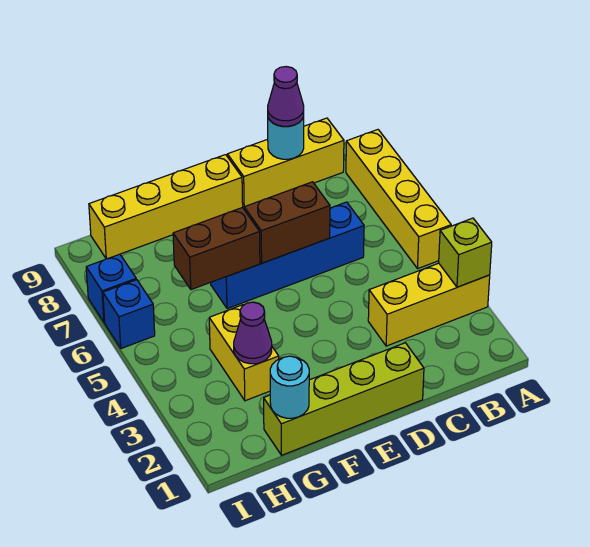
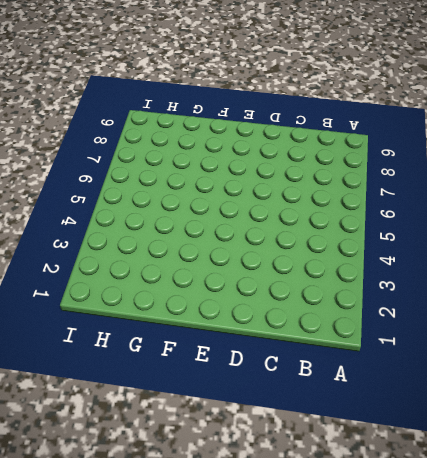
none -> yellow 1x3 brick [368,263,490,346]
none -> yellow 1x4 brick [346,130,451,268]
none -> yellow 1x3 brick [227,118,344,208]

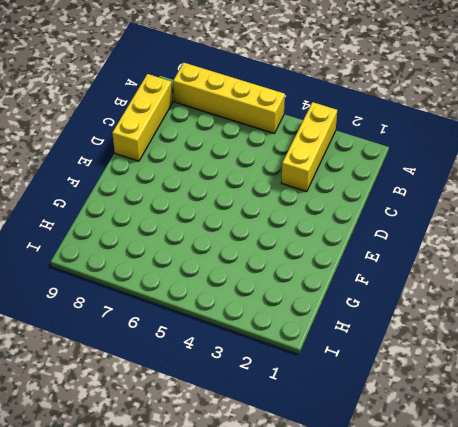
none -> blue 1x4 brick [210,202,364,309]
none -> lime 1x4 brick [264,343,424,455]
none -> yellow 1x4 brick [89,155,243,259]

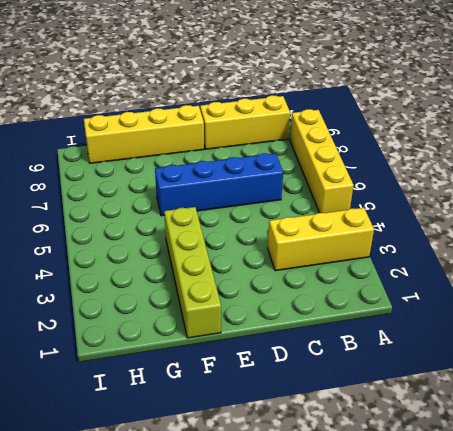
lime 1x4 brick [164,207,221,338] -> lime 1x4 brick turned to [264,343,424,455]
none -> yellow 1x2 brick [209,305,279,401]
none -> blue 1x1 brick [103,280,155,348]
none -> blue 1x1 brick [86,254,136,323]

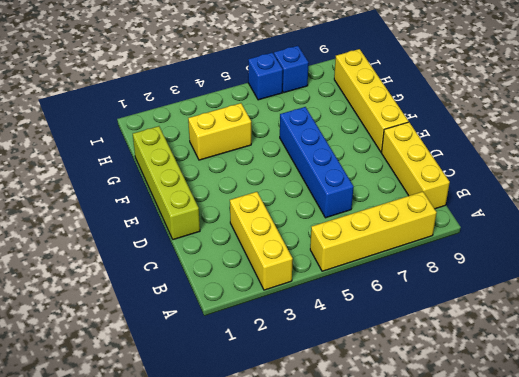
none -> lime 1x1 brick [439,218,492,287]
none -> cyan 1x1 round brick [268,117,304,159]
none -> brown 1x2 brick [244,182,330,263]

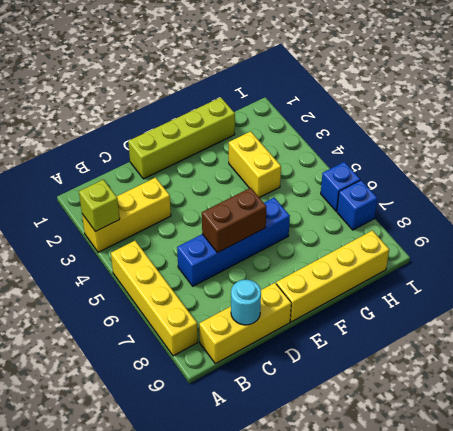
none -> brown 1x2 brick [173,207,260,290]
none -> cyan 1x1 round brick [270,356,309,418]
none -> purple 1x1 cone [234,302,272,364]

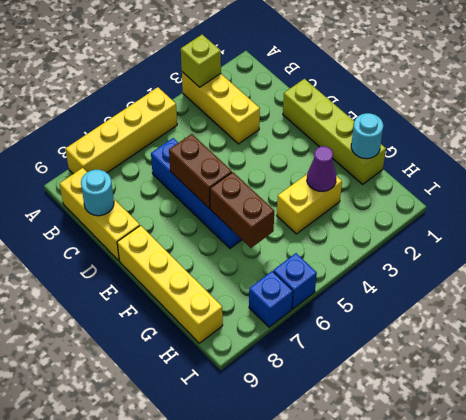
none -> purple 1x1 cone [268,67,304,126]

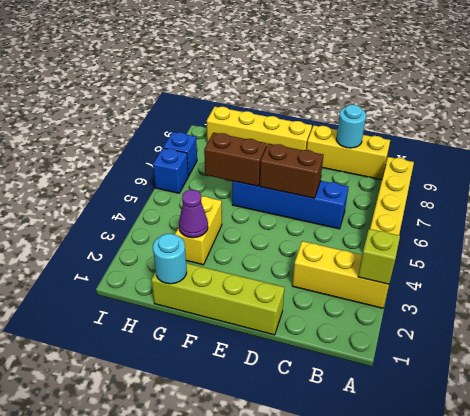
none -> purple 1x1 cone [268,67,304,126]

